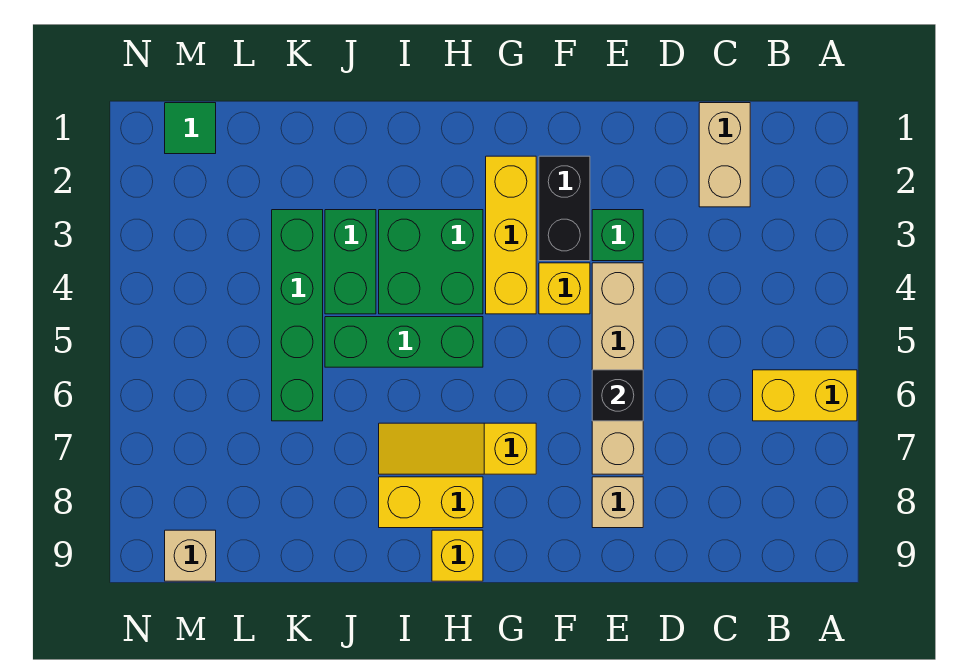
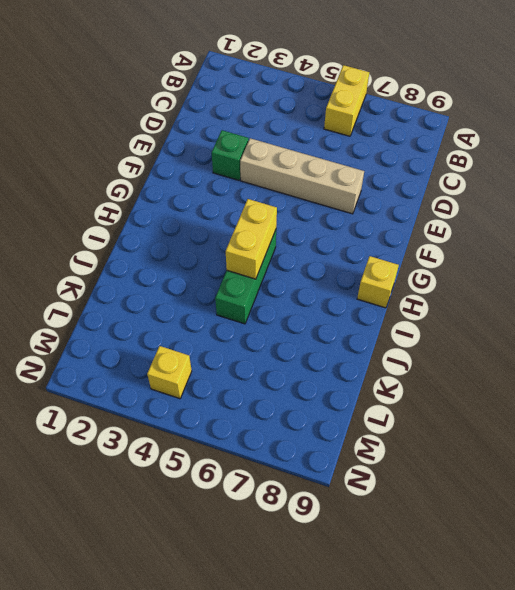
yellow 1x2 brick [226,199,277,279] -> yellow 1x2 brick moved to [379,477,483,528]
yellow 1x1 brick [147,346,192,399] -> yellow 1x1 brick moved to [539,263,590,314]
none -> tan 1x2 brick [699,103,750,207]
none -> tan 1x1 brick [592,477,643,528]
none -> black 1x2 brick [539,156,590,261]

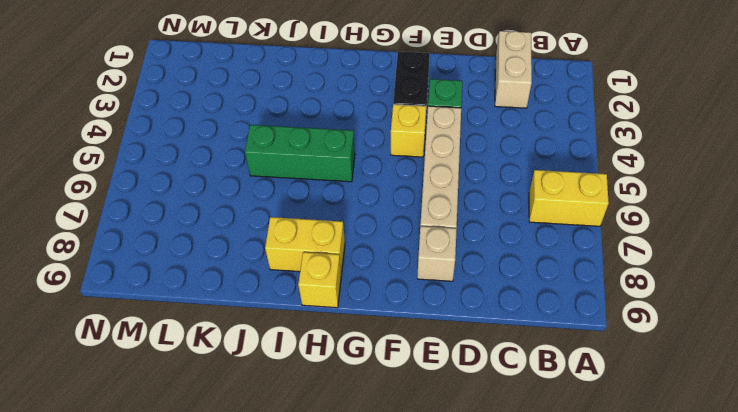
none -> yellow 1x3 brick [486,156,536,314]
none -> yellow 1x3 slope [379,423,536,474]
none -> green 2x2 brick [379,210,483,314]

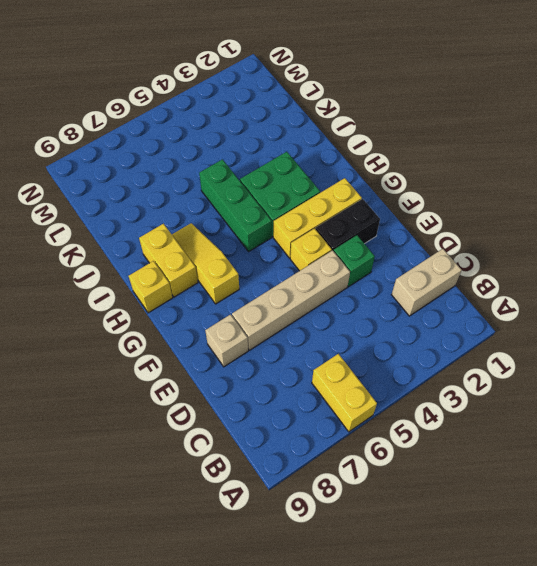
none -> green 1x2 brick [325,210,376,314]
none -> green 1x4 brick [272,210,323,421]
none -> green 1x1 tile [165,103,216,154]

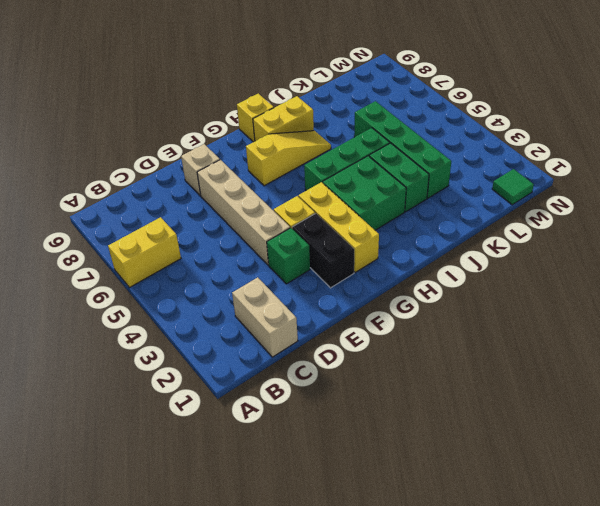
none -> tan 1x1 brick [165,530,216,581]
none -> black 1x1 brick [592,370,643,421]

